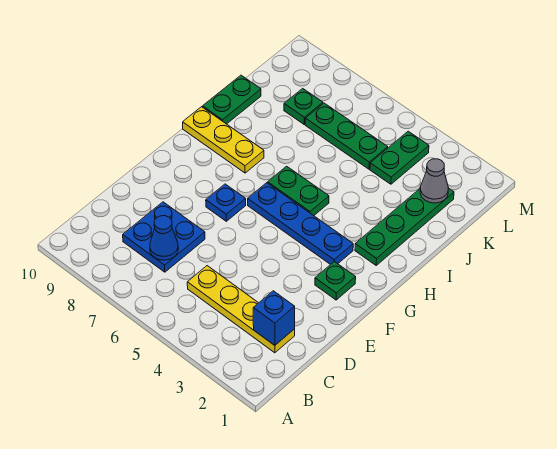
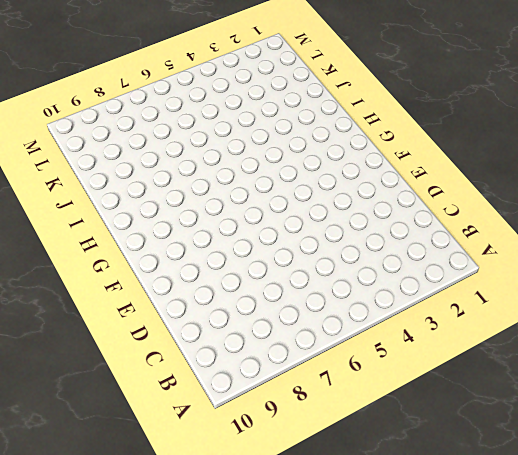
none -> yellow 1x4 plate [187,266,295,353]
none -> blue 2x2 plate [123,202,205,272]
none -> green 1x1 plate [315,262,356,300]

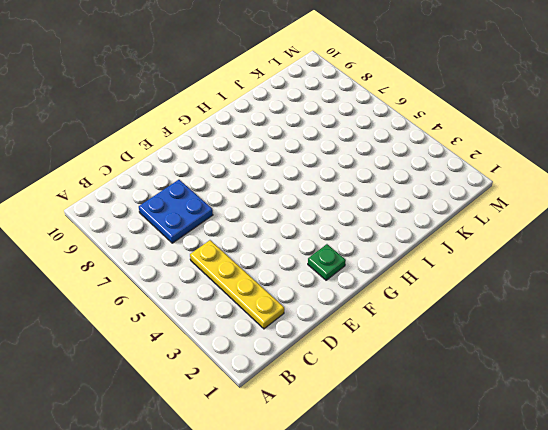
none -> blue 1x1 plate [206,184,246,221]
none -> blue 1x4 plate [248,183,353,265]
none -> green 1x4 plate [355,188,454,265]

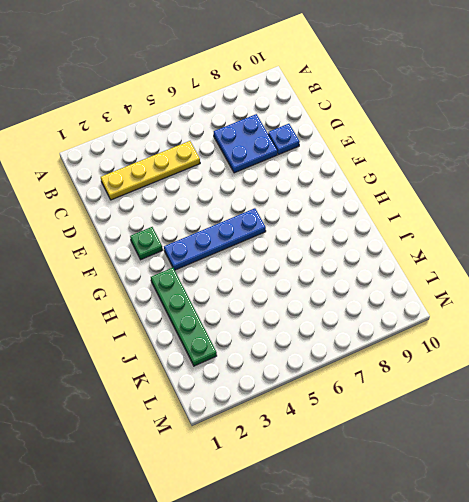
blue 1x1 plate [268,124,300,155] -> blue 1x1 plate moved to [206,184,246,221]
none -> green 1x2 plate [268,166,329,216]
none -> yellow 1x3 plate [183,107,264,173]
none -> green 1x2 plate [202,75,261,124]

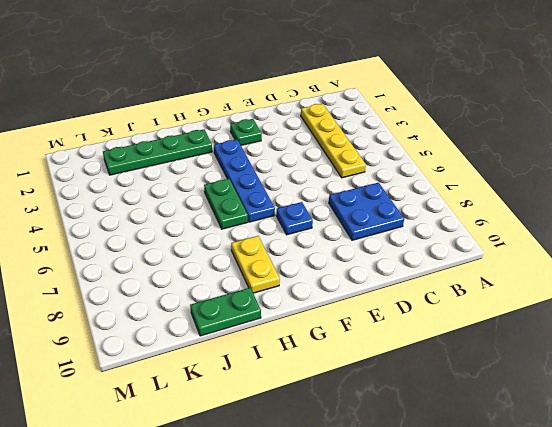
yellow 1x2 plate [231,236,280,293] -> yellow 1x3 plate [183,107,264,173]
none -> green 1x2 plate [370,131,429,184]
none -> green 1x3 plate [305,103,388,169]
none -> green 1x1 plate [284,88,323,124]

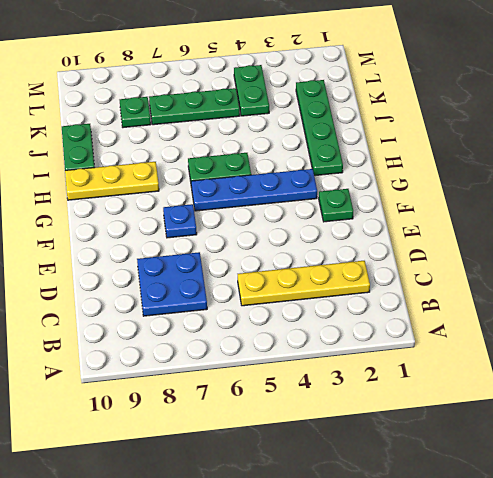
none -> blue 1x1 brick [253,291,295,345]
none -> blue 1x1 cone [150,216,178,260]
none -> grey 1x1 cone [420,159,448,203]

